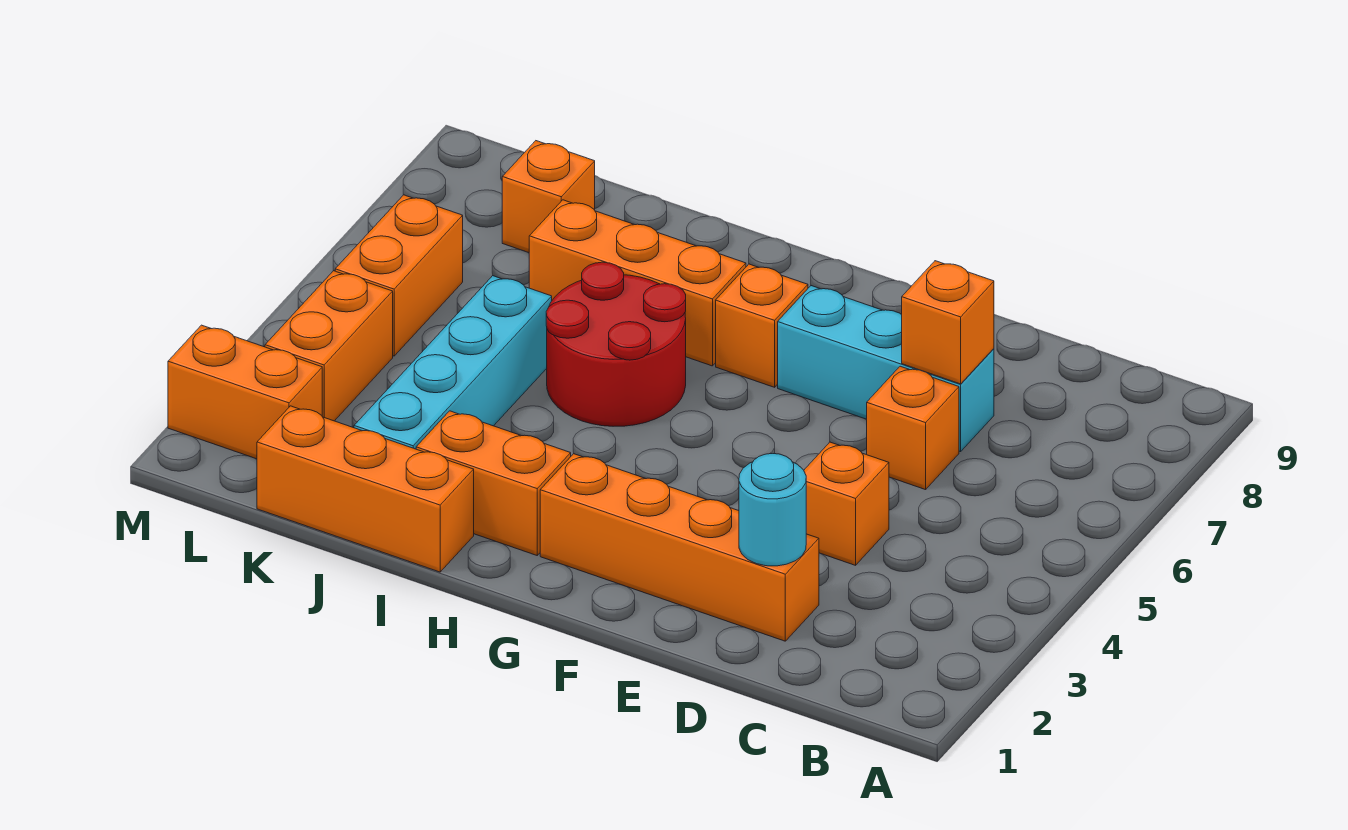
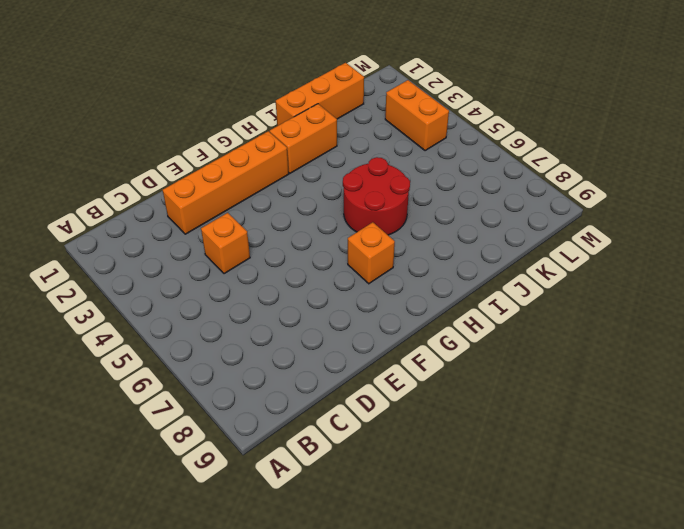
none -> orange 1x1 brick [867,366,959,490]
none -> cyan 1x3 brick [778,286,994,452]
none -> orange 1x3 brick [529,200,746,366]

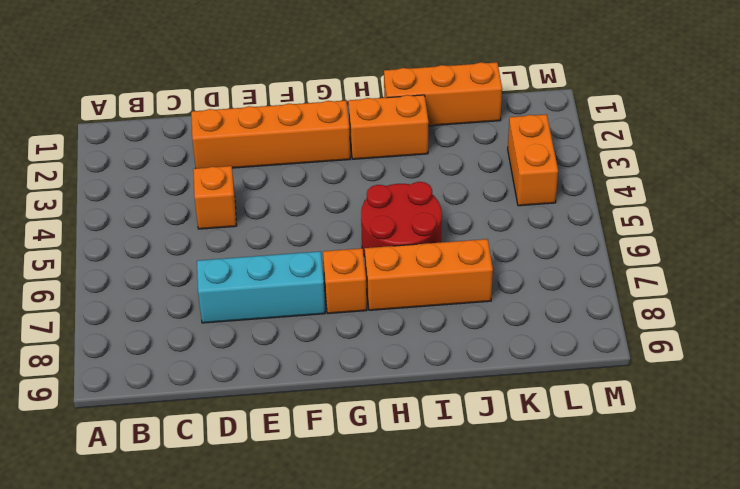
none -> orange 1x1 brick [867,366,959,490]
none -> cyan 1x4 brick [354,276,552,449]
none -> orange 1x1 brick [502,141,595,253]

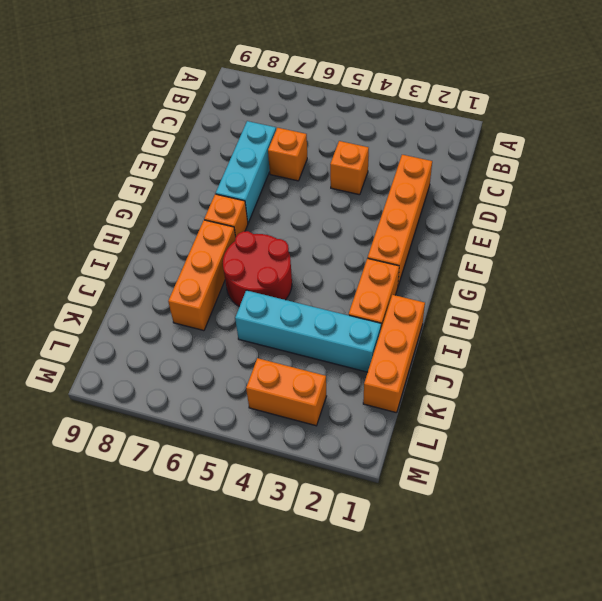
none -> orange 1x1 brick [502,141,595,253]
none -> orange 1x2 brick [168,325,322,459]
none -> orange 1x2 brick [335,195,463,356]

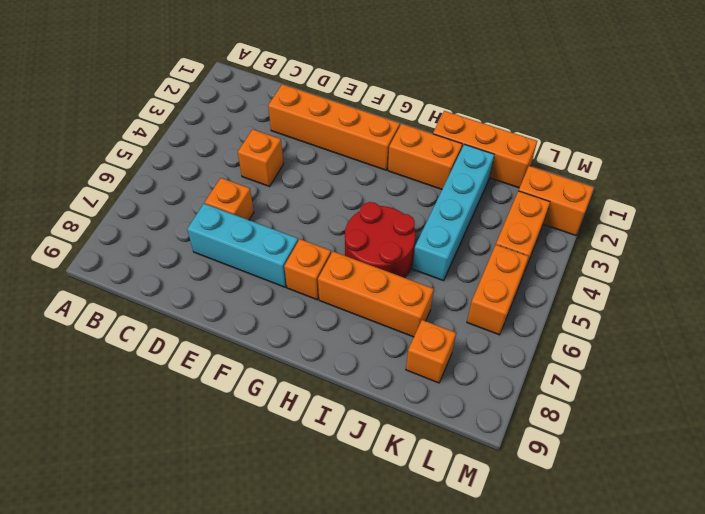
none -> cyan 1x1 round brick [739,453,806,566]
none -> orange 1x1 brick [902,261,994,384]

